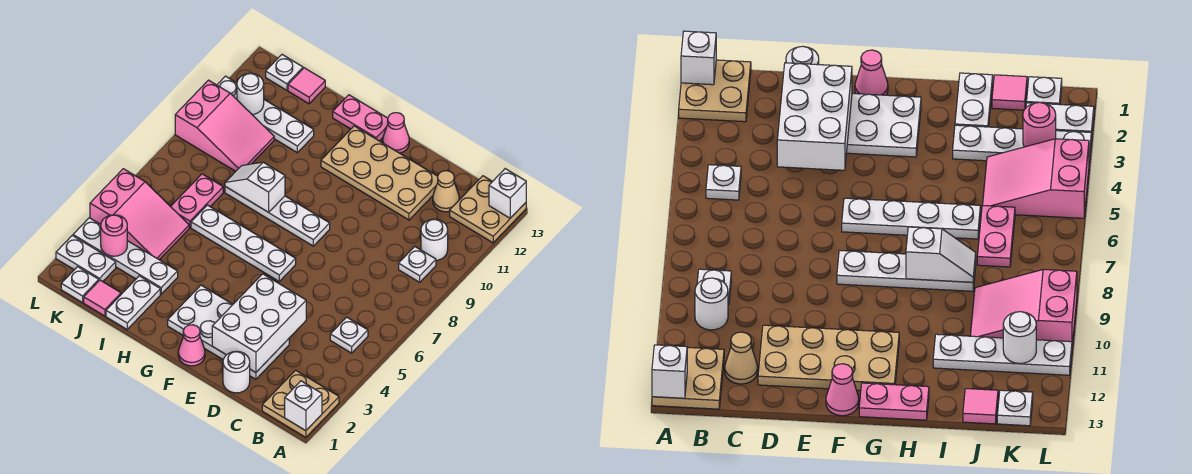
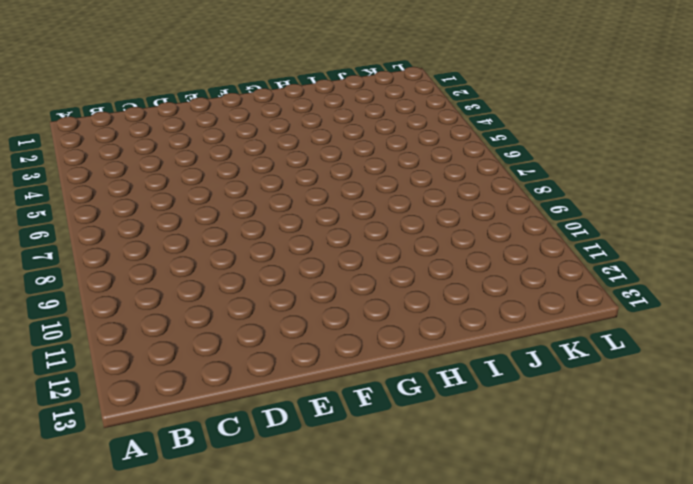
none -> tan 2x2 plate [262,370,339,437]
none -> tan 2x2 plate [450,176,526,243]
none -> white 1x1 plate [330,317,368,353]
none -> white 1x1 plate [399,247,436,282]

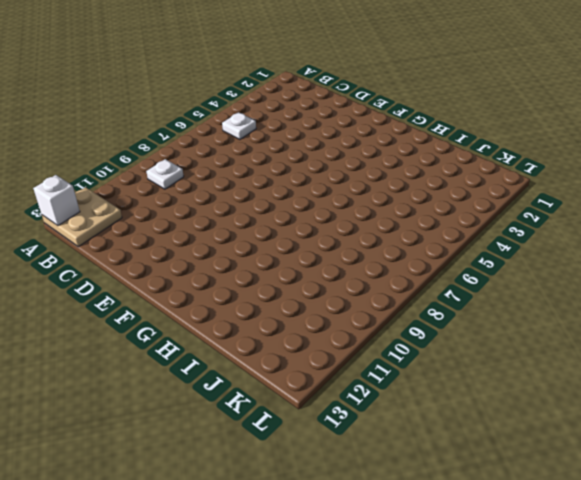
none -> tan 2x2 plate [262,370,339,437]
none -> white 1x1 round brick [421,219,448,260]
none -> tan 1x1 cone [433,171,459,212]
none -> white 1x1 round brick [223,351,250,393]

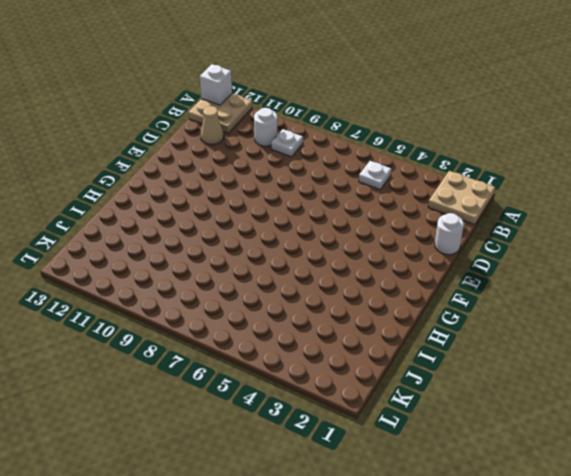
none -> white 2x4 plate [168,285,289,379]
none -> tan 2x4 plate [321,126,438,220]
none -> pink 1x1 cone [178,325,205,366]
none -> white 1x4 plate [191,205,296,281]

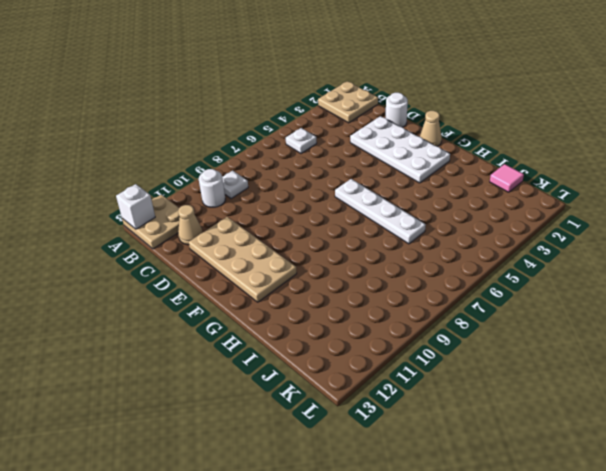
tan 1x1 cone [420,111,442,146] -> pink 1x1 cone [178,325,205,366]
none -> white 1x4 plate [225,187,330,246]
none -> pink 1x1 cone [383,113,409,153]
none -> pink 1x2 plate [333,95,388,141]
none -> white 1x2 plate [106,276,160,329]

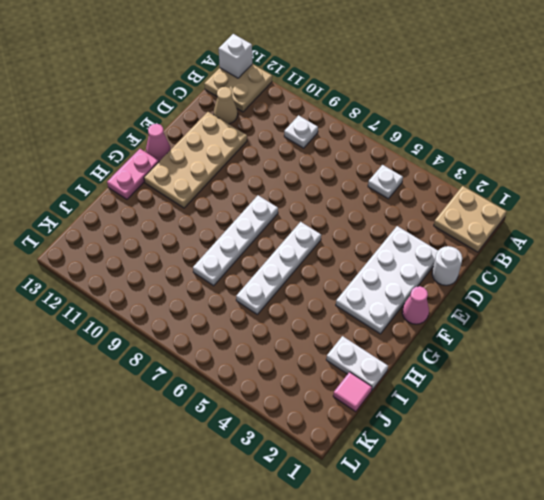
none -> white 1x1 round brick [421,219,448,260]
none -> white 1x4 plate [73,218,178,294]
none -> white 1x4 plate [217,76,314,153]
none -> pink 2x3 slope [90,169,189,260]

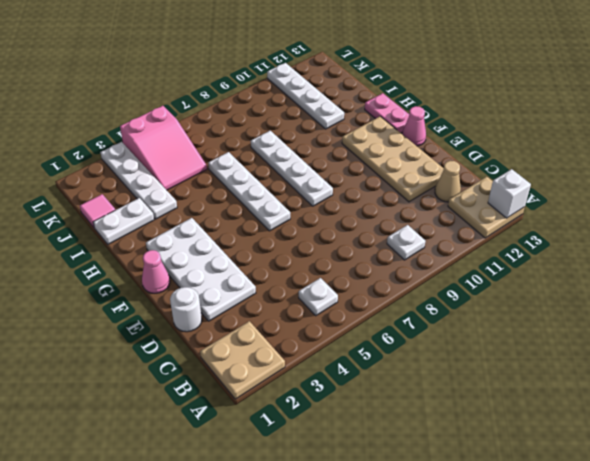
none -> white 1x1 round brick [421,219,448,260]
none -> pink 1x2 plate [171,174,223,228]
none -> pink 2x3 slope [175,80,274,171]
none -> pink 1x1 tile [288,68,325,104]

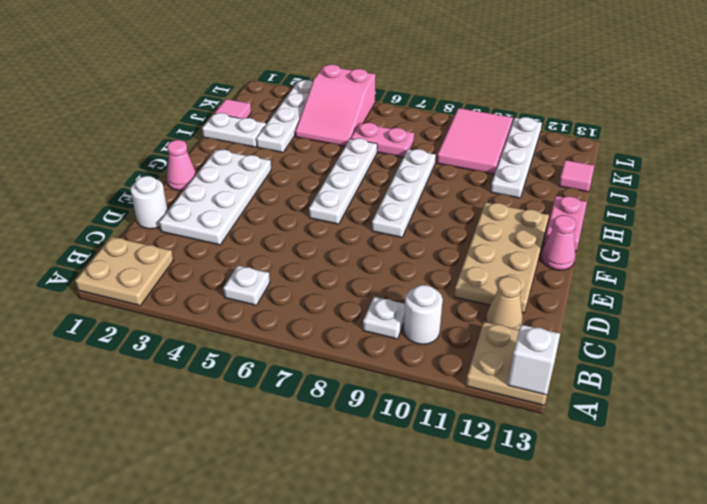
pink 2x3 tile [437,108,513,174] -> pink 2x3 slope [175,80,274,171]
none -> white 1x1 plate [61,267,99,303]
none -> white 1x2 plate [56,235,116,282]
none -> white 1x1 plate [266,55,303,90]
none -> white 1x1 brick [285,381,322,431]

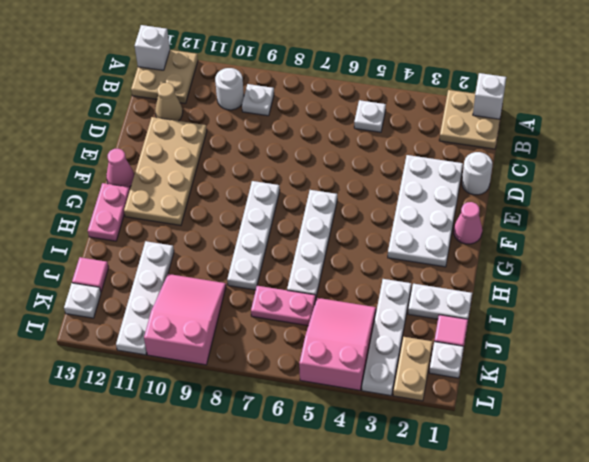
tan 1x2 plate [393,337,433,401] -> white 1x2 plate [56,235,116,282]
none -> white 2x3 brick [212,274,306,373]
none -> white 1x2 slope [225,162,285,212]
none -> pink 1x1 round brick [101,215,127,256]
none -> white 1x1 round brick [237,73,264,115]

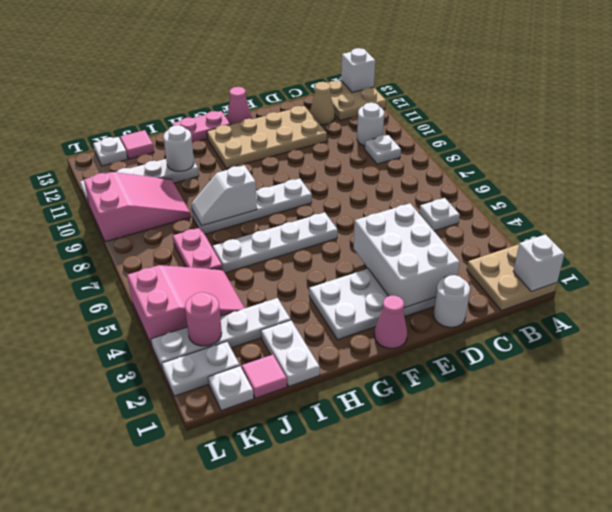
white 1x1 round brick [163,125,194,171] -> white 1x1 round brick moved to [237,73,264,115]

